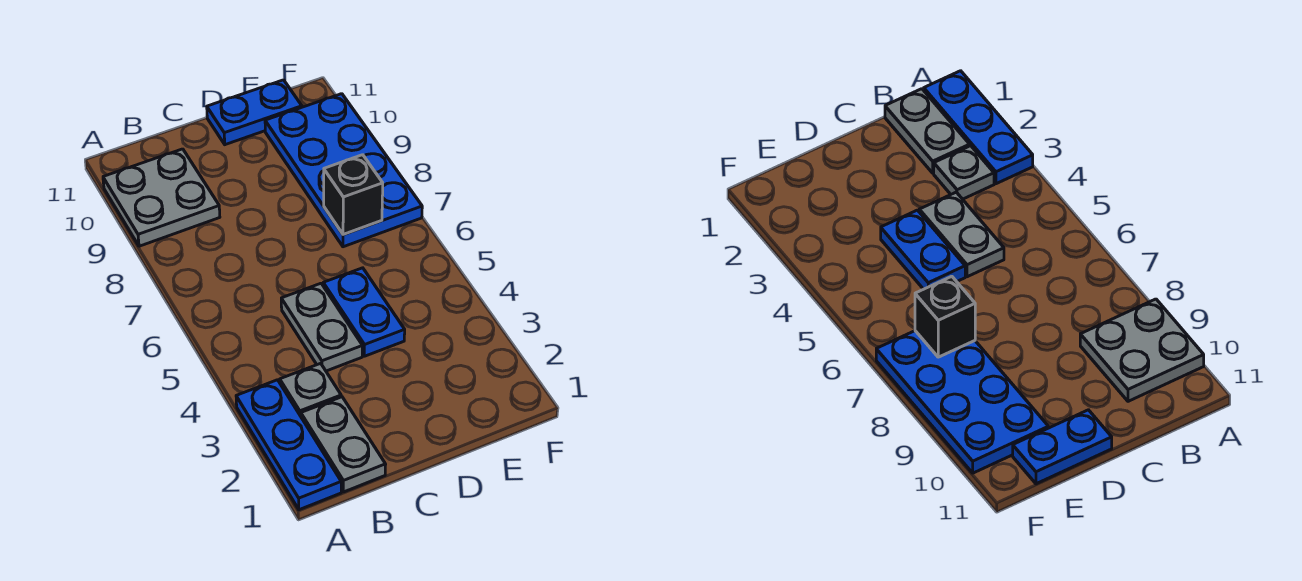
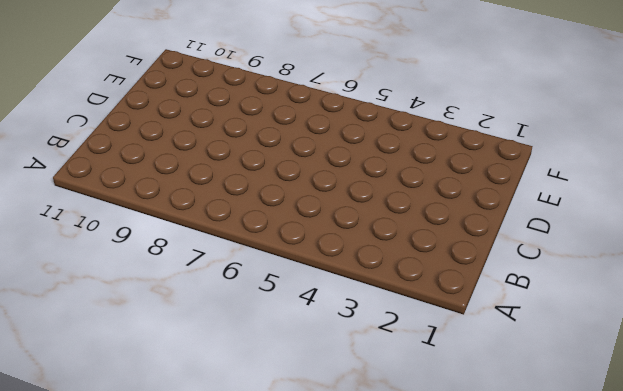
none -> blue 1x3 plate [236,380,341,510]
none -> grey 2x2 plate [103,149,220,246]

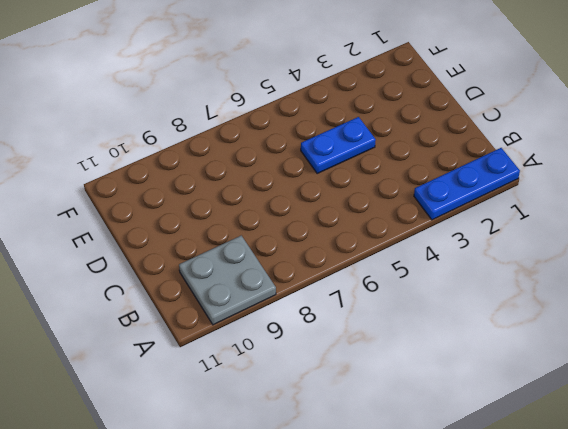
none -> grey 1x2 plate [301,397,386,492]
none -> grey 1x1 plate [280,363,341,416]

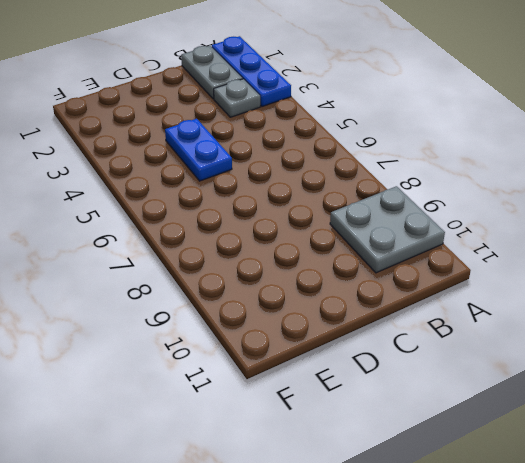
none -> grey 1x2 plate [281,283,362,371]
none -> blue 1x2 plate [207,80,302,145]

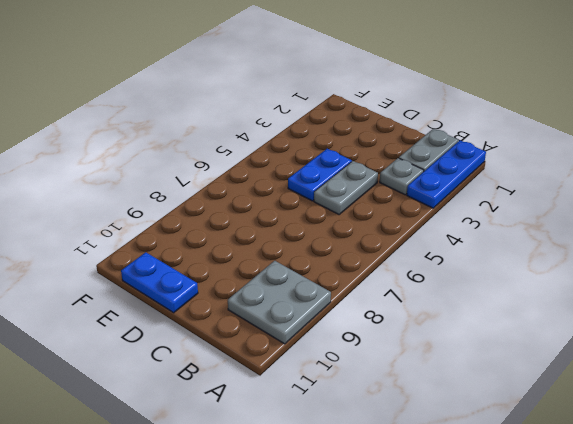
none -> blue 2x4 plate [265,94,422,247]
none -> black 1x1 brick [324,155,383,235]

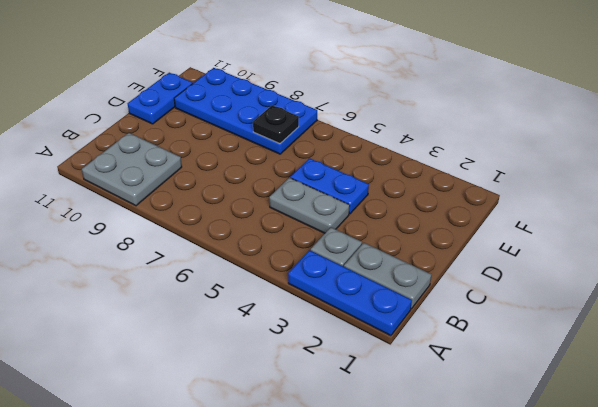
black 1x1 plate [253,105,299,144] -> black 1x1 brick [324,155,383,235]

